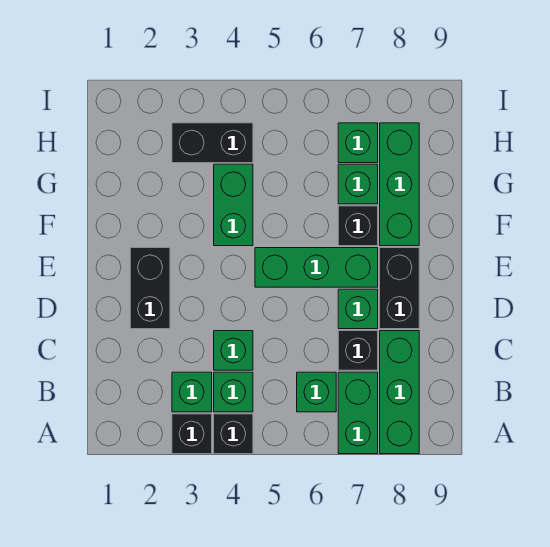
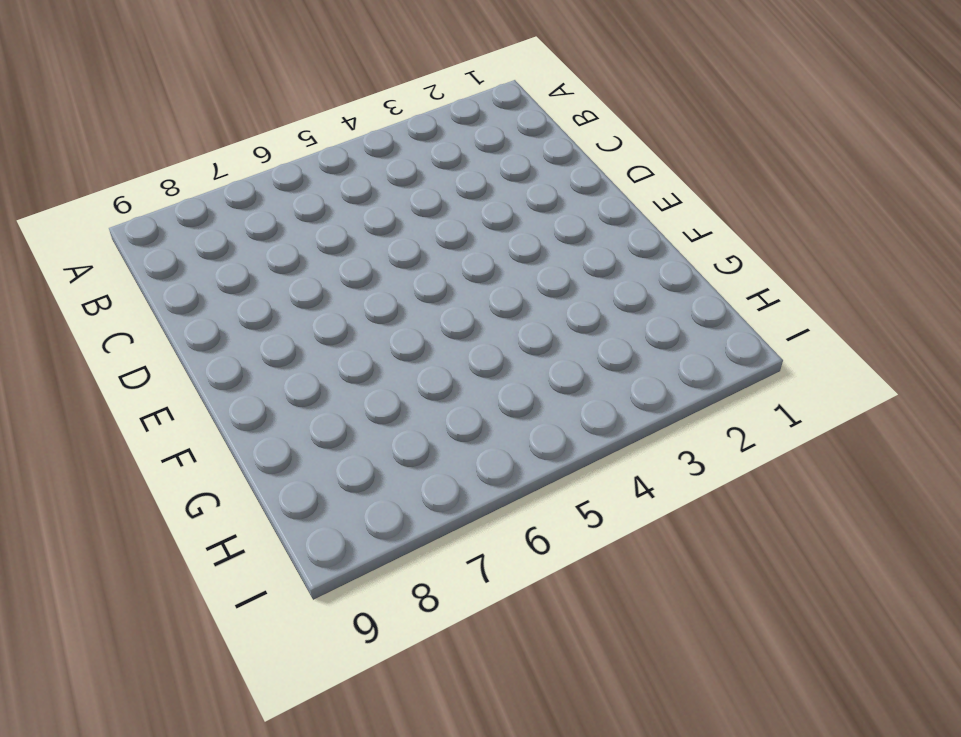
none -> black 1x1 brick [172,414,212,454]
none -> black 1x1 brick [214,414,253,454]
none -> green 1x2 brick [338,372,378,454]

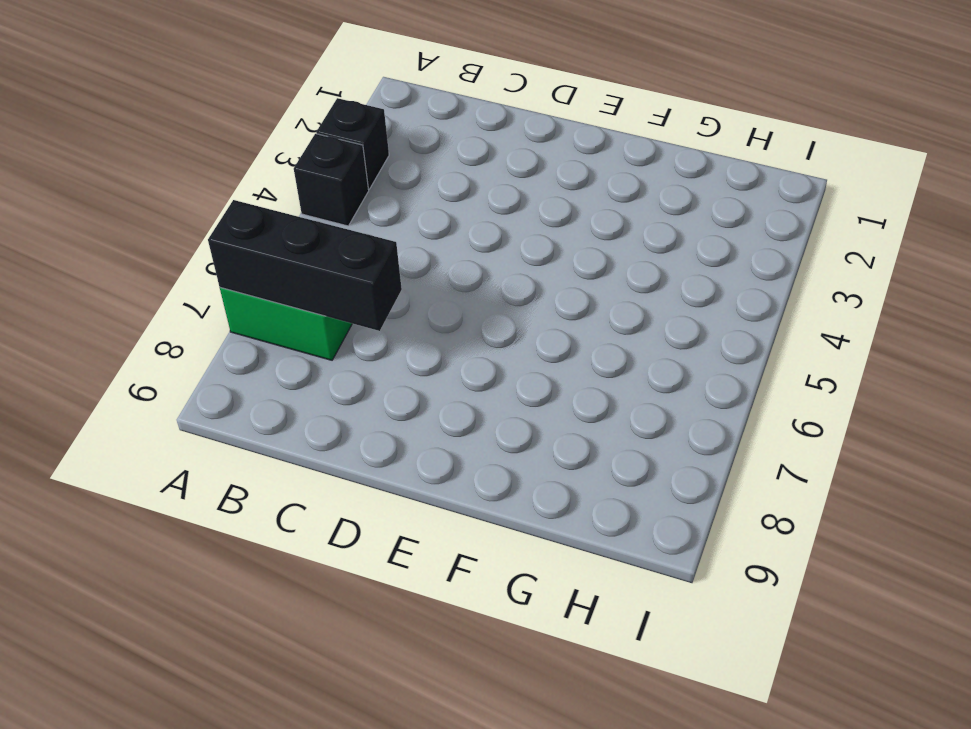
black 1x3 brick [208,200,402,331] -> none
none -> green 1x3 brick [380,331,419,454]
none -> green 1x1 brick [172,372,212,412]
none -> green 1x1 brick [214,372,253,412]

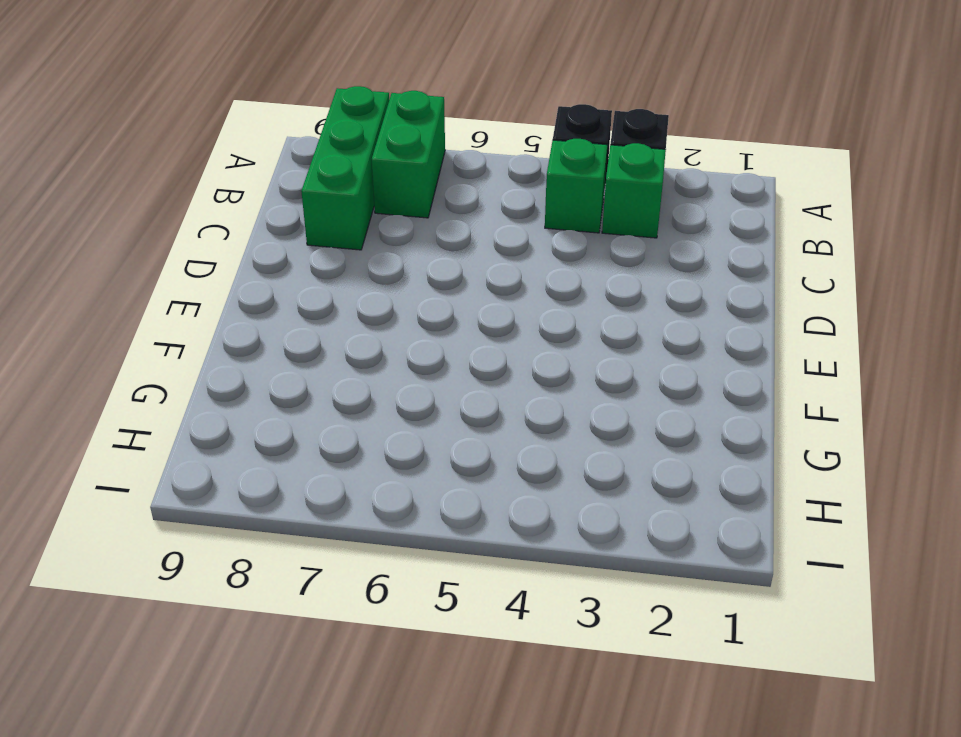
none -> green 1x1 brick [297,372,336,412]
none -> green 1x1 brick [214,331,253,370]
none -> black 1x1 brick [338,331,378,370]

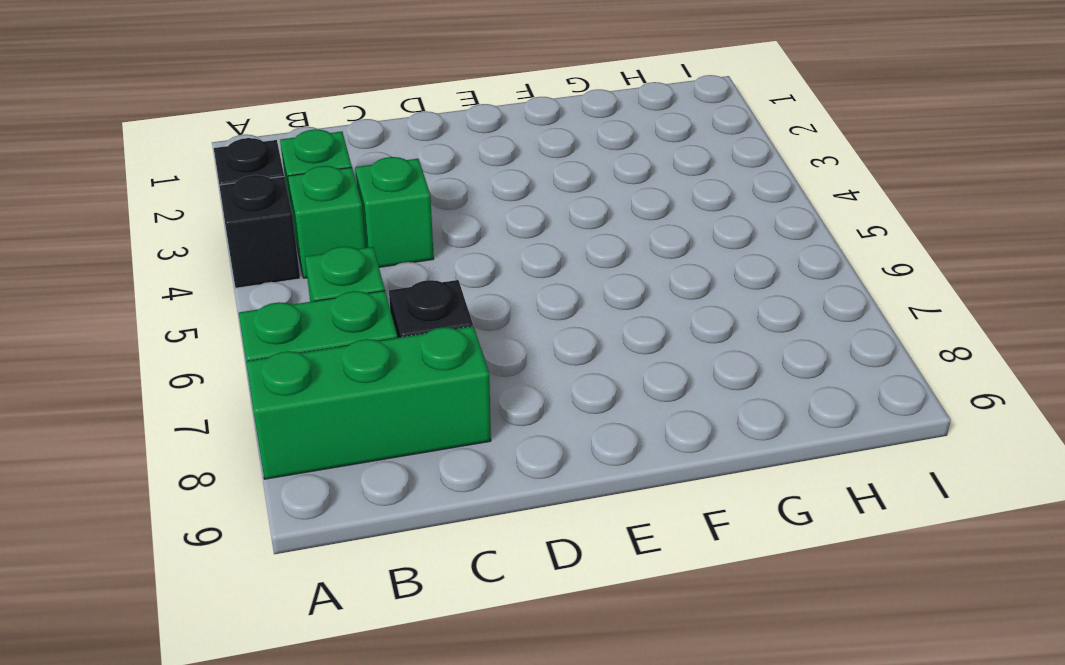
none -> black 1x2 brick [130,248,170,329]
none -> green 1x1 brick [338,289,378,329]
none -> black 1x2 brick [380,248,419,329]

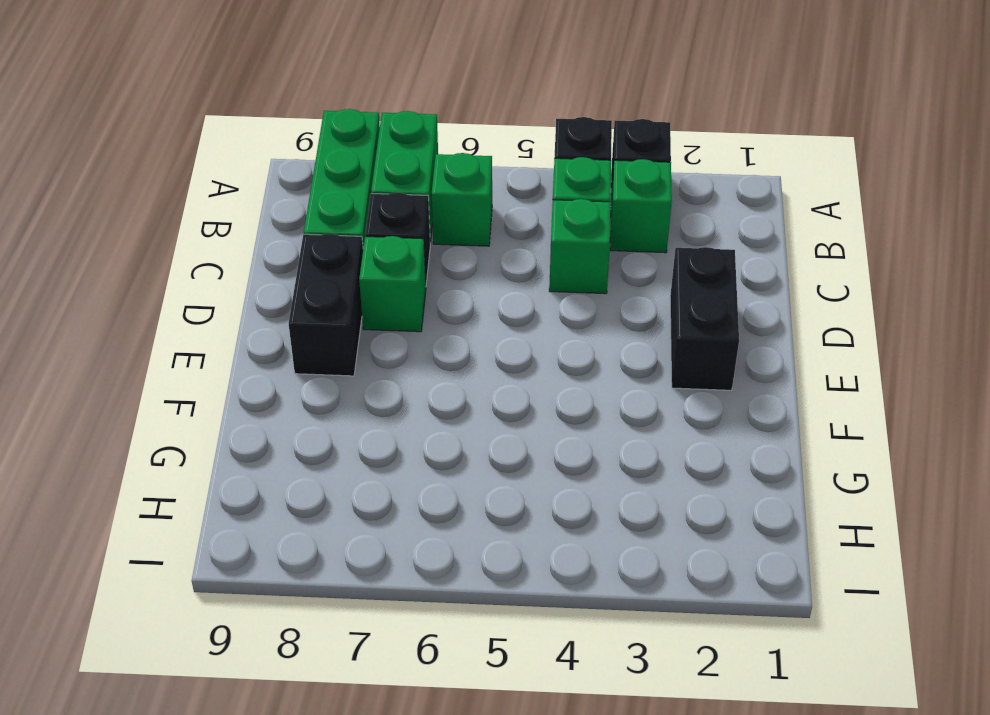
none -> green 1x3 brick [255,248,378,287]
none -> green 1x2 brick [214,164,253,246]
none -> black 1x1 brick [338,206,378,246]

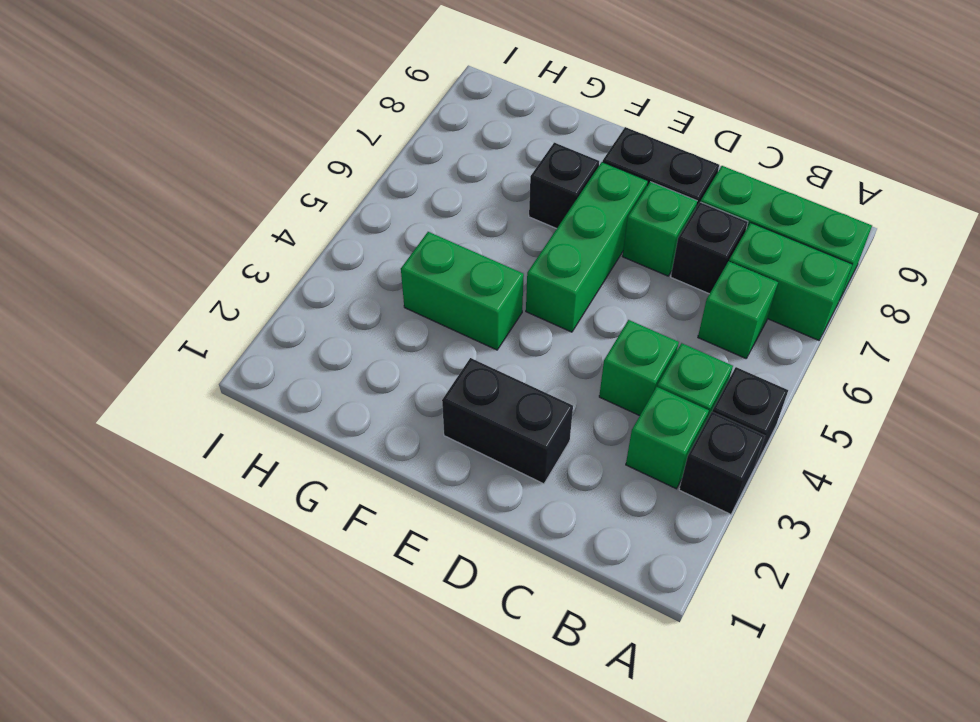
none -> green 1x3 brick [380,123,419,246]
none -> green 1x1 brick [338,164,378,204]
none -> black 1x2 brick [172,123,253,163]

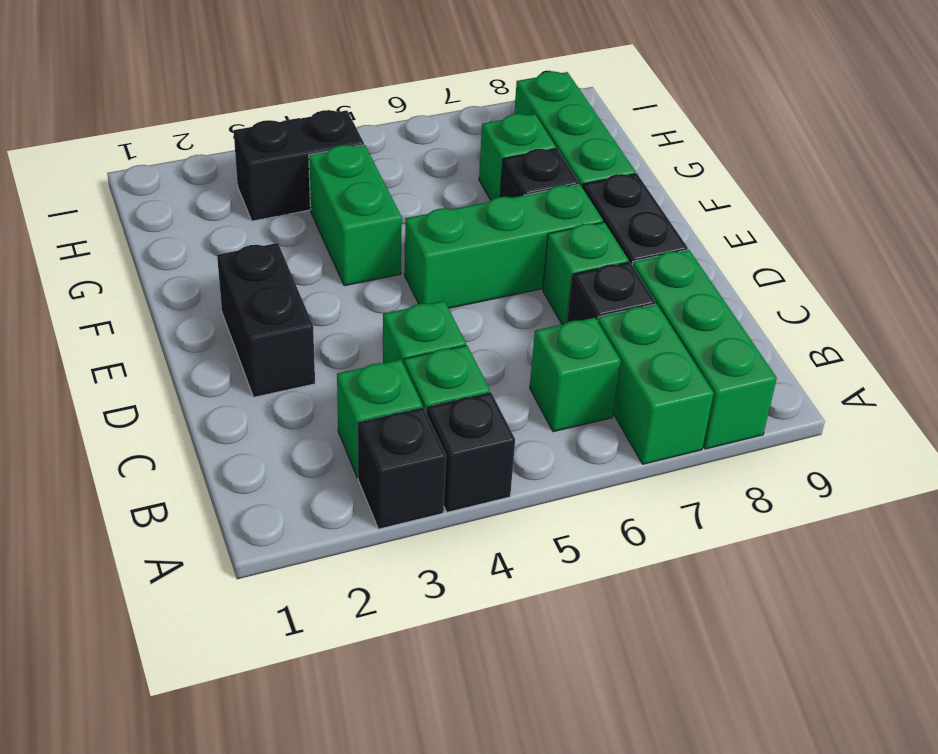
none -> green 1x1 brick [338,123,378,163]

